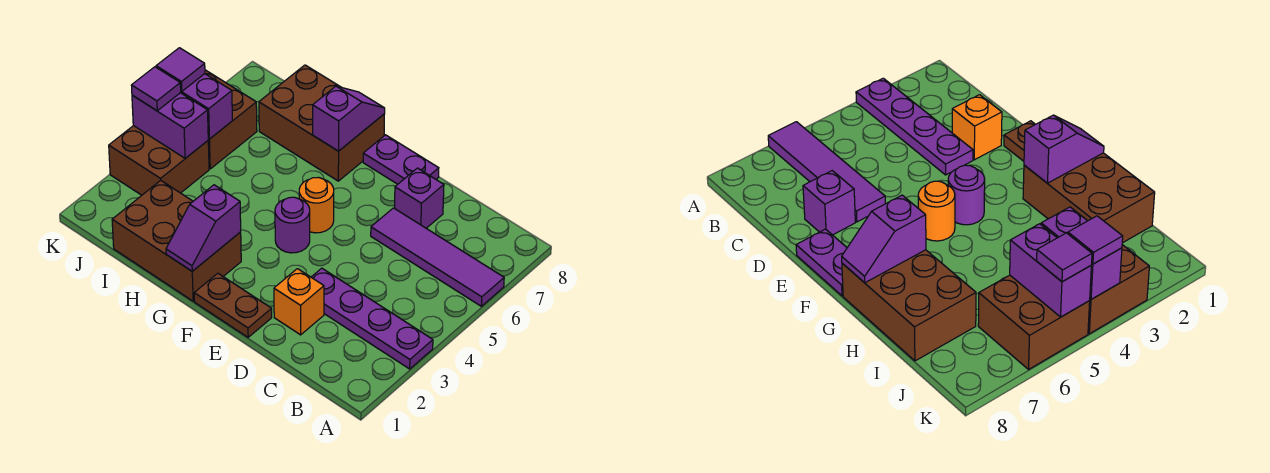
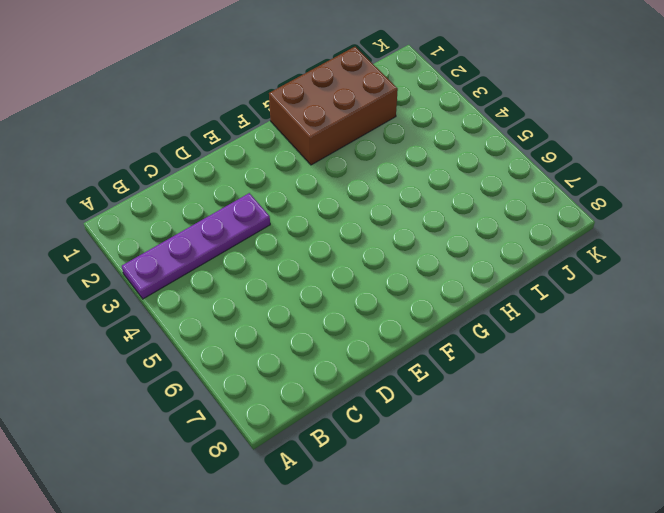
none -> purple 1x4 tile [371,208,504,306]
none -> orange 1x1 brick [274,269,324,335]
none -> purple 1x1 brick [395,168,444,228]

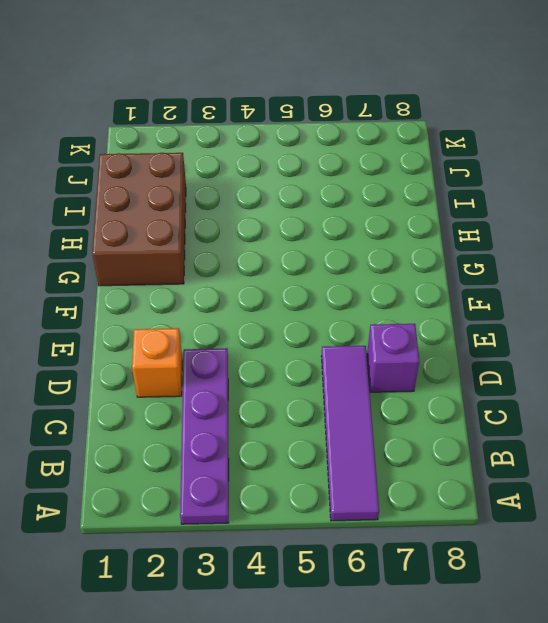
none -> brown 1x2 plate [194,273,272,337]
none -> purple 1x2 plate [363,135,439,184]
none -> purple 1x1 round brick [275,197,310,253]

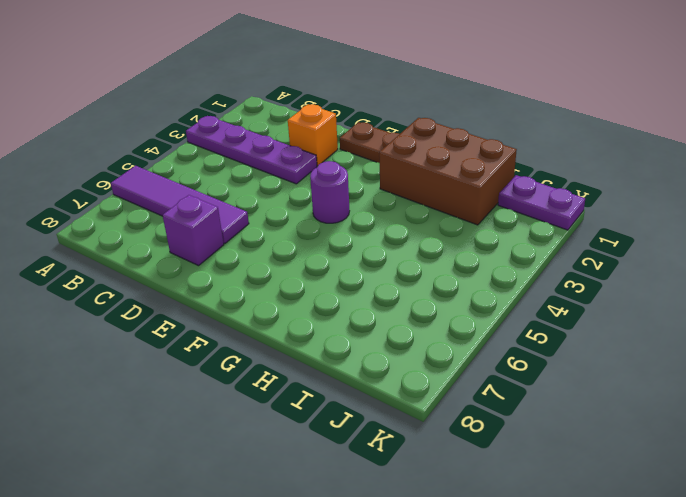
purple 1x2 plate [498,175,585,230] -> purple 1x2 plate moved to [363,135,439,184]
none -> orange 1x1 round brick [299,177,334,233]
none -> brown 2x3 brick [259,65,384,181]
none -> brown 2x2 brick [109,126,209,195]

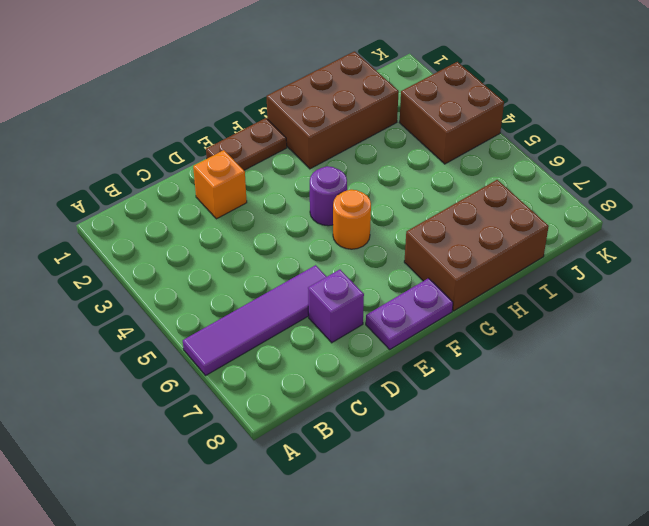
none -> purple 1x4 plate [311,268,433,369]
none -> brown 2x2 brick [205,70,257,169]
none -> purple 1x2 slope [166,185,241,271]

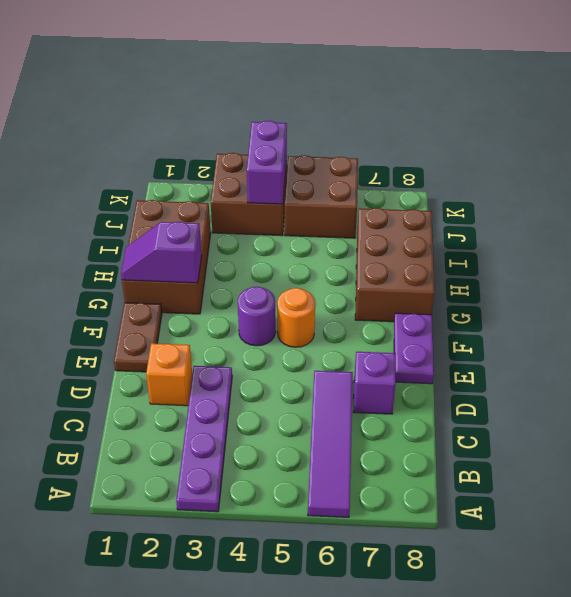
none -> purple 1x2 slope [313,86,385,151]
none -> purple 1x2 brick [181,74,232,139]
none -> purple 1x1 tile [131,67,181,111]

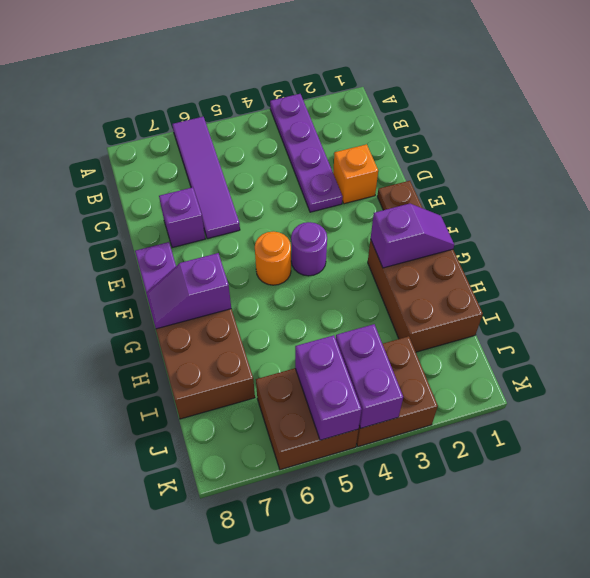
none -> purple 1x1 tile [131,67,181,111]
none -> purple 1x1 tile [156,48,205,91]

